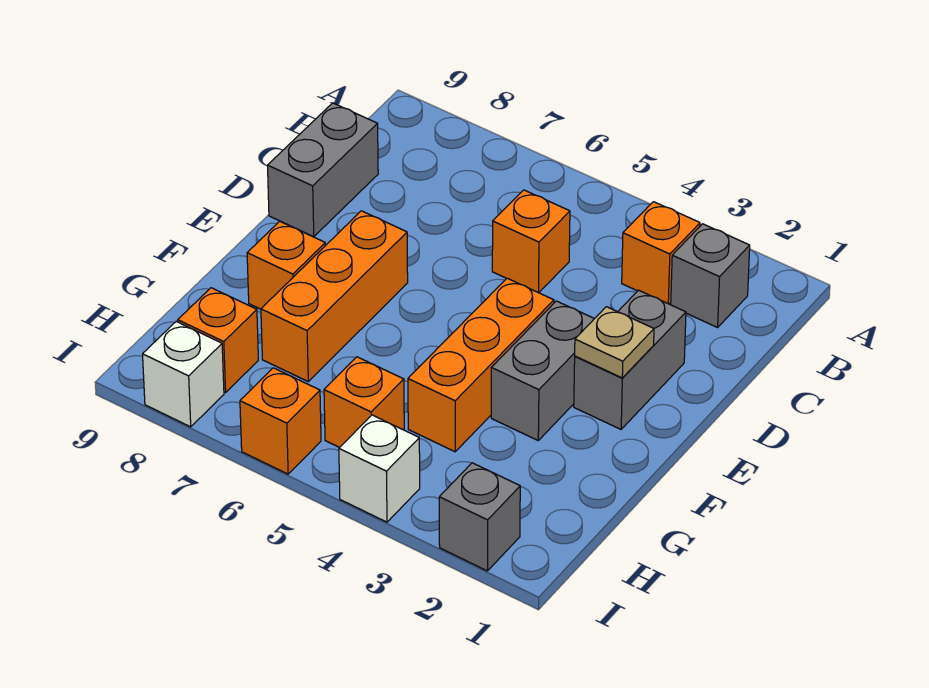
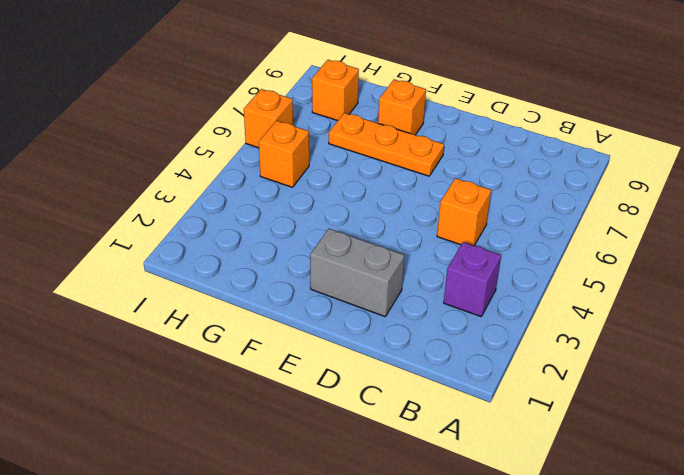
purple 1x1 brick [444,242,501,317] -> orange 1x1 brick [622,202,700,304]
orange 1x3 plate [329,113,444,176] -> orange 1x3 brick [261,211,408,381]
none -> grey 1x1 brick [671,224,750,327]
none -> grey 1x2 brick [268,103,378,237]
none -> grey 1x2 brick [491,301,594,440]

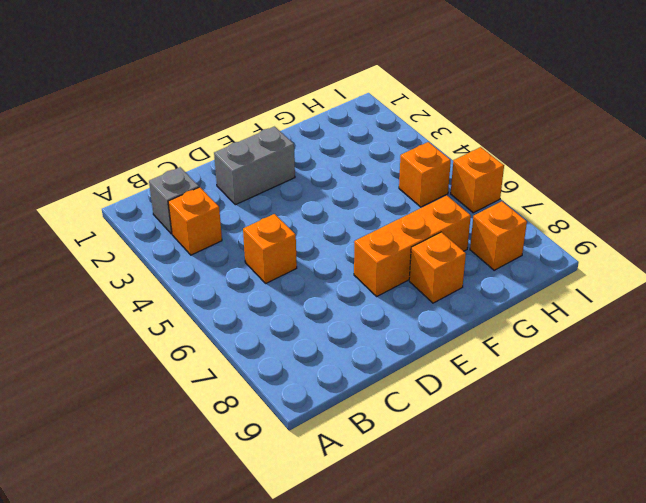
none -> grey 1x2 brick [268,103,378,237]
none -> grey 1x2 brick [491,301,594,440]
none -> orange 1x3 brick [408,278,554,452]

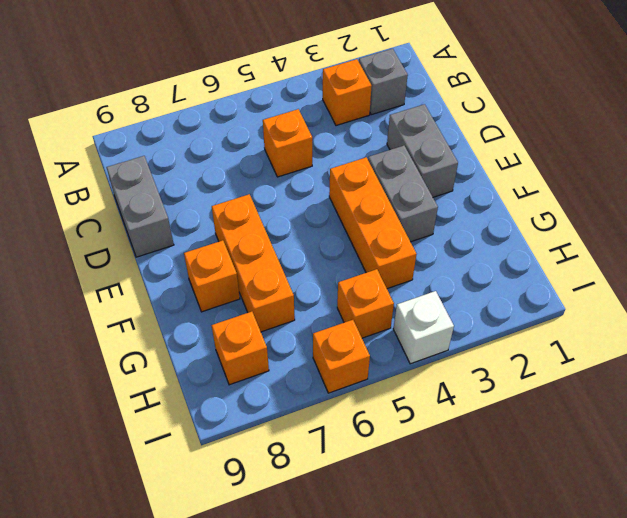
none -> grey 1x1 brick [439,463,520,571]
none -> white 1x1 brick [143,322,224,427]
none -> tan 1x1 plate [575,307,654,378]

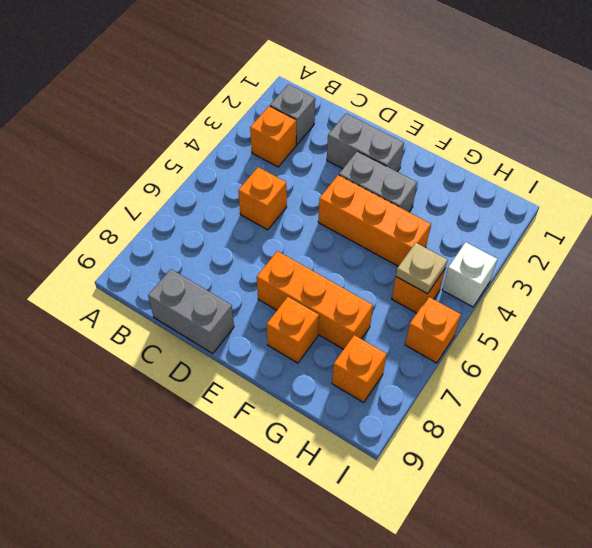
tan 1x1 plate [396,243,447,294] -> tan 1x1 plate moved to [575,307,654,378]
none -> grey 1x1 brick [439,463,520,571]
none -> white 1x1 brick [143,322,224,427]

